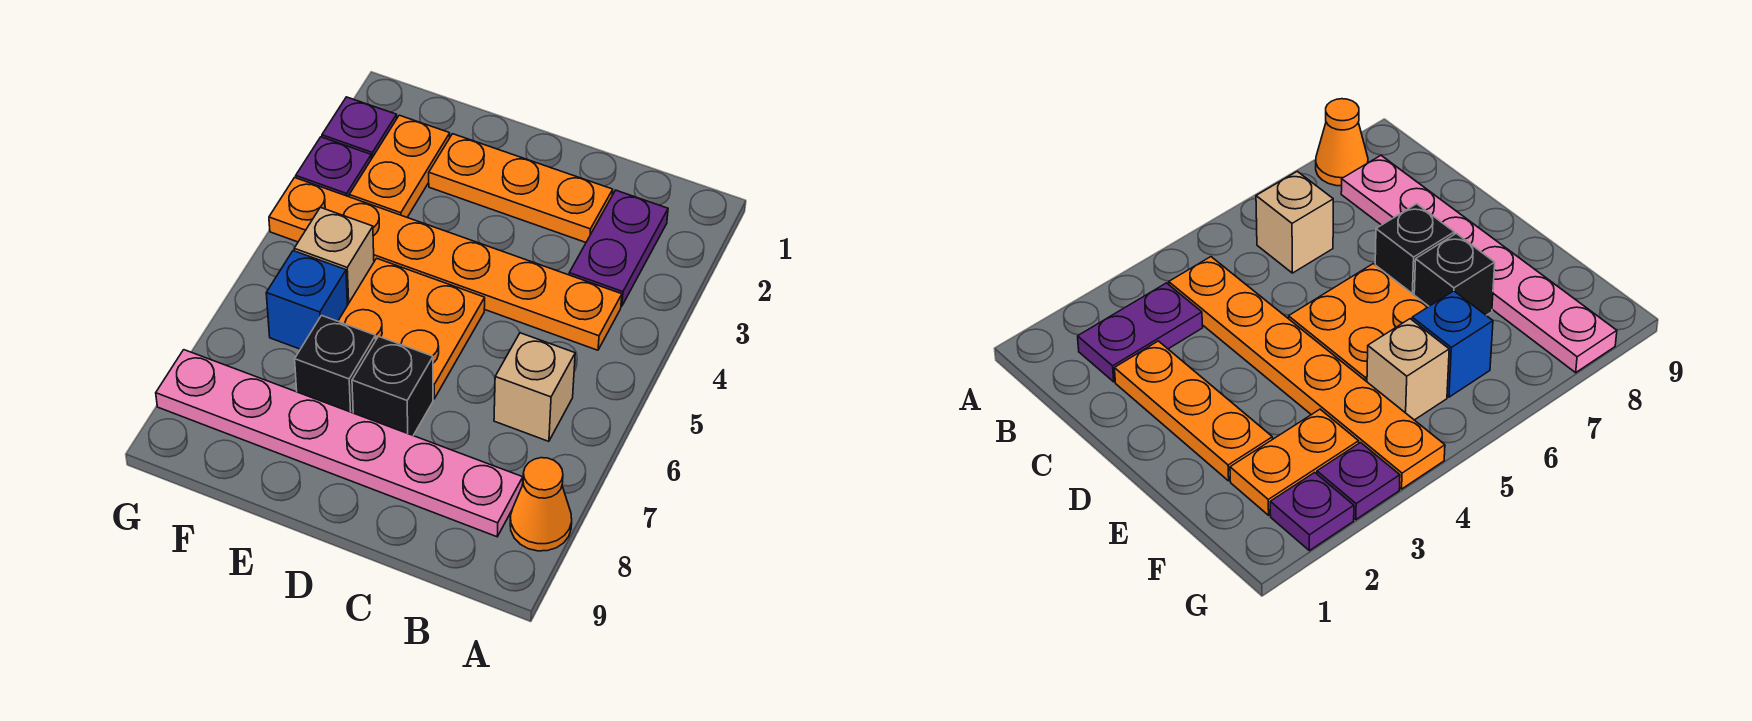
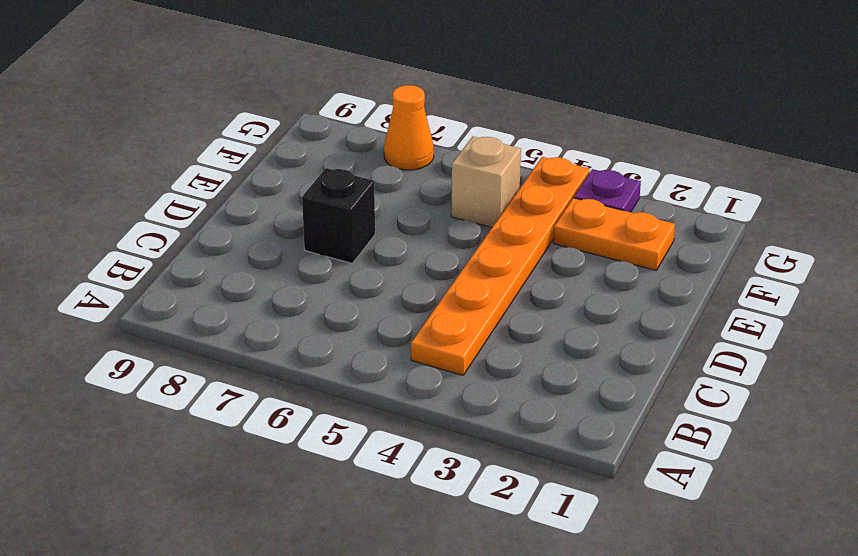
orange 1x1 cone [384,85,434,170] -> orange 1x1 cone moved to [510,458,572,551]
none -> purple 1x2 plate [569,190,668,306]
none -> tan 1x1 brick [494,333,575,441]
none -> pink 1x6 plate [156,350,523,537]

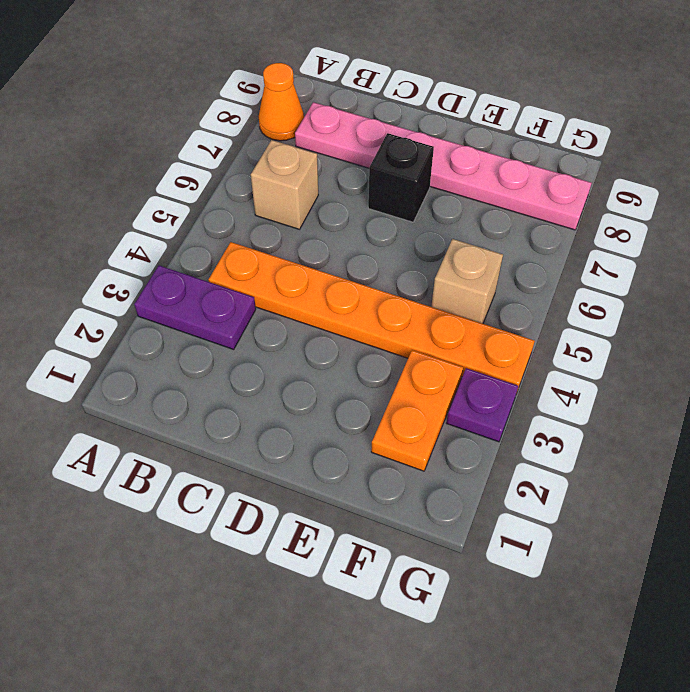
purple 1x2 plate [134,266,256,349] -> purple 1x2 plate turned to [569,190,668,306]
none -> orange 1x3 plate [429,134,613,242]
none -> orange 2x2 plate [338,258,485,399]
none -> black 1x1 brick [295,315,376,413]

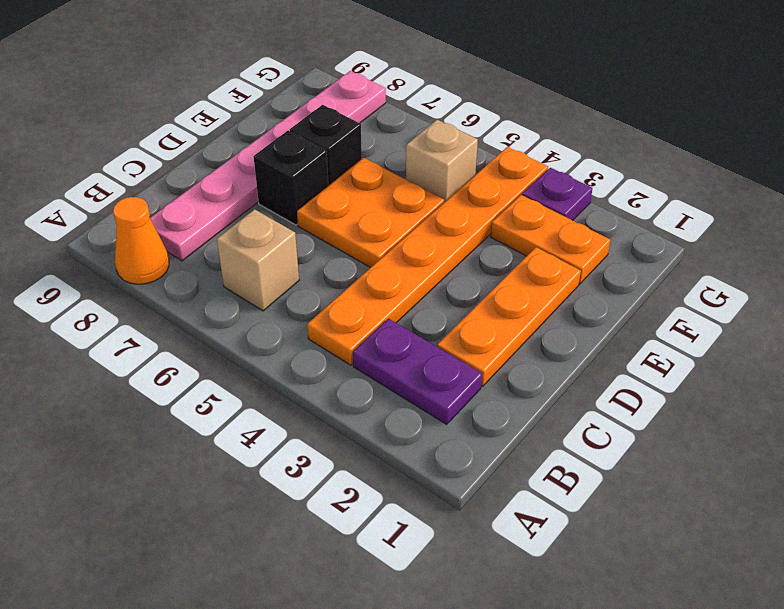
none -> blue 1x1 brick [266,251,347,349]
none -> purple 1x1 plate [322,97,397,159]

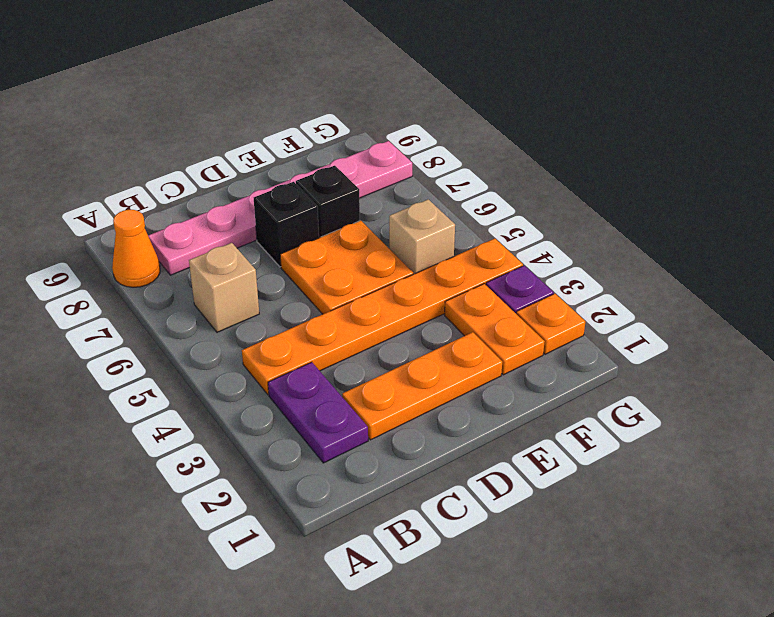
orange 1x1 plate [516,294,585,354] -> purple 1x1 plate [322,97,397,159]
none -> blue 1x1 brick [266,251,347,349]

